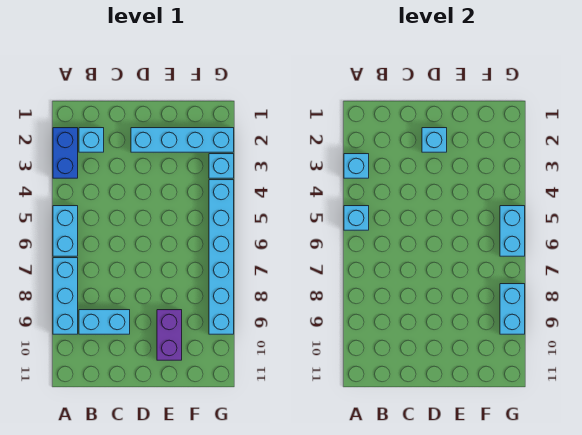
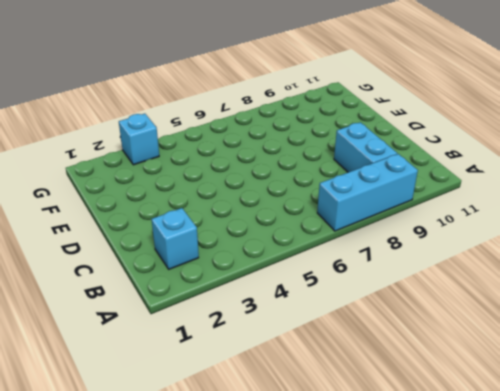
none -> blue 1x2 brick [53,128,78,178]
none -> cyan 1x2 brick [53,206,78,256]
none -> cyan 1x4 brick [131,128,234,152]

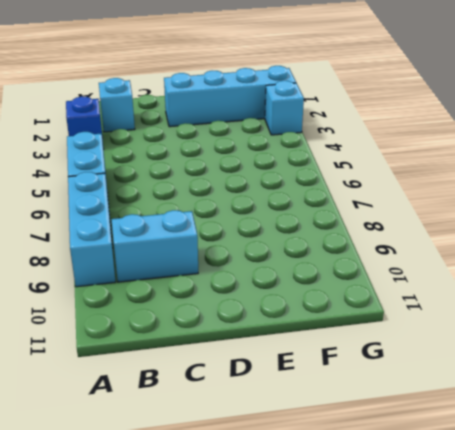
blue 1x1 brick [66,96,103,141] -> blue 1x2 brick [53,128,78,178]
none -> purple 1x2 brick [157,310,182,360]
none -> cyan 1x6 brick [209,180,234,334]
none -> cyan 1x1 brick [344,154,369,178]

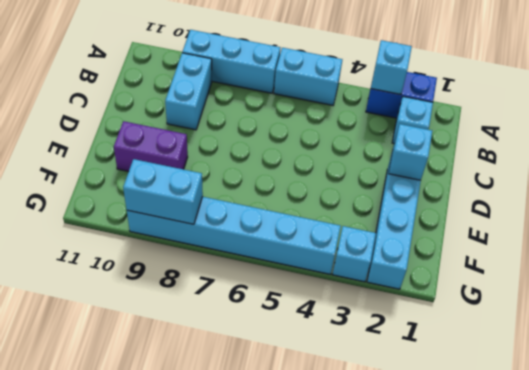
none -> cyan 1x1 brick [344,206,369,230]
none -> cyan 1x2 brick [500,206,525,256]

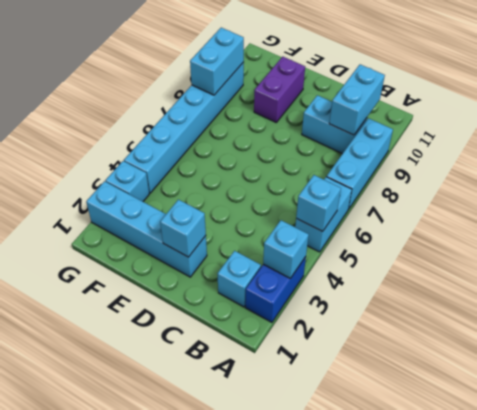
cyan 1x2 brick [329,65,385,135] -> cyan 1x2 brick moved to [500,206,525,256]

